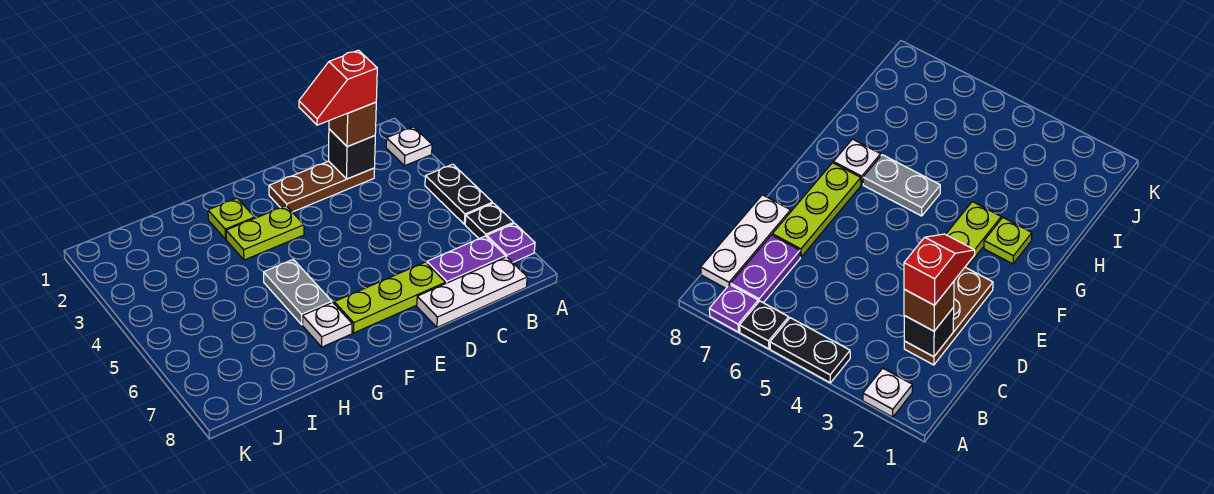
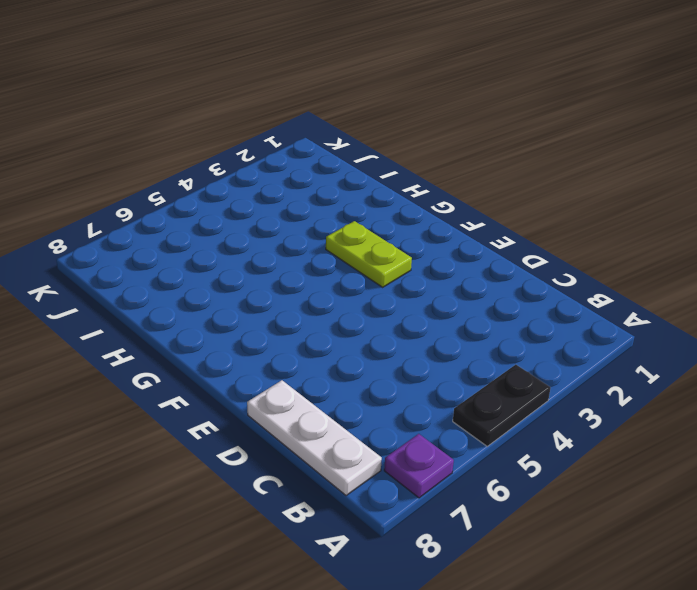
none -> white 1x1 plate [386,127,432,166]
none -> black 1x1 plate [465,203,514,239]
none -> purple 1x2 plate [427,236,506,284]

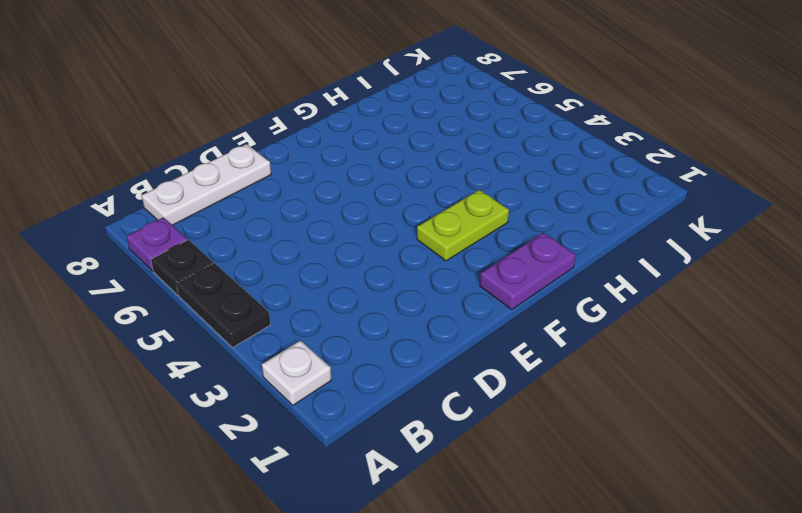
purple 1x2 plate [480,233,576,309] -> purple 1x2 plate moved to [427,236,506,284]
none -> brown 1x3 plate [269,161,374,212]
none -> lime 1x3 plate [334,262,445,333]
none -> lime 1x1 plate [208,198,255,239]

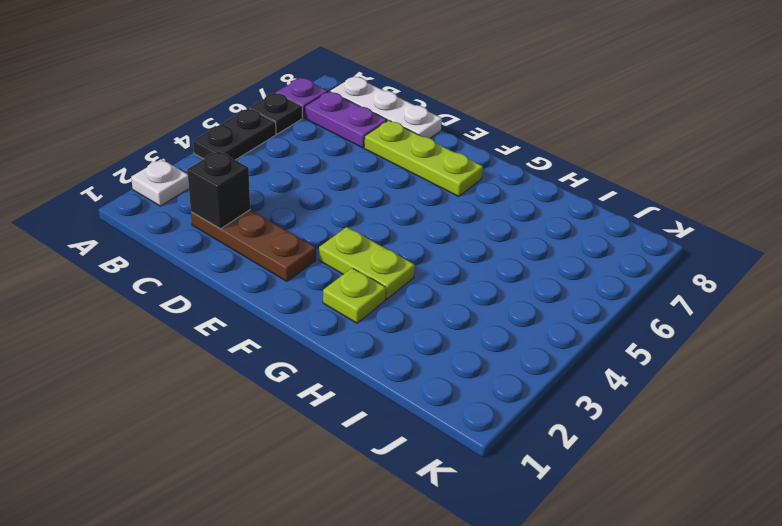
none -> grey 1x2 plate [264,260,332,324]
none -> white 1x1 plate [303,302,352,347]
none -> brown 1x1 brick [329,102,376,147]

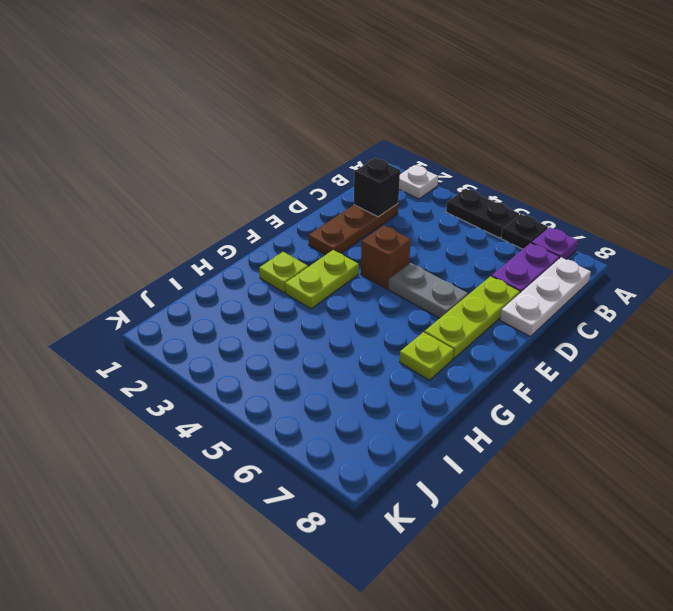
brown 1x1 brick [361,225,411,289] -> brown 1x1 brick moved to [329,102,376,147]
grey 1x2 plate [388,263,468,318] -> grey 1x2 plate moved to [264,260,332,324]
lime 1x1 plate [400,332,454,380] -> white 1x1 plate [303,302,352,347]
none -> red 1x2 slope [299,50,377,125]

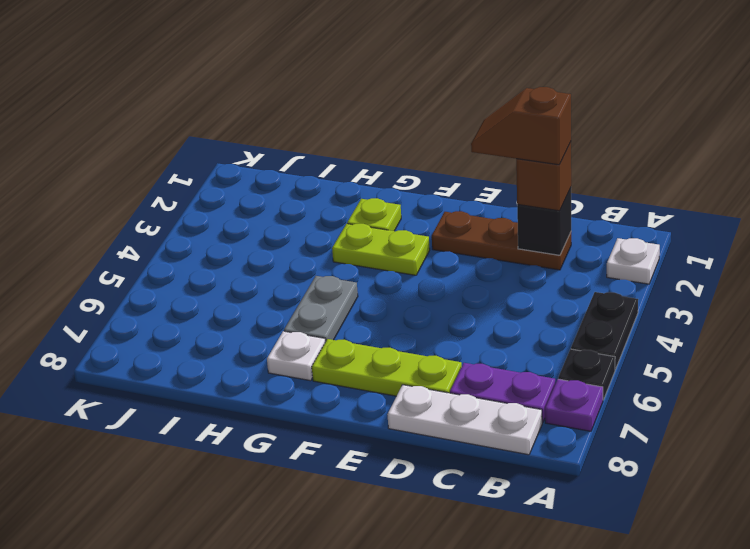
brown 1x2 slope [471,87,571,165] -> red 1x2 slope [299,50,377,125]

